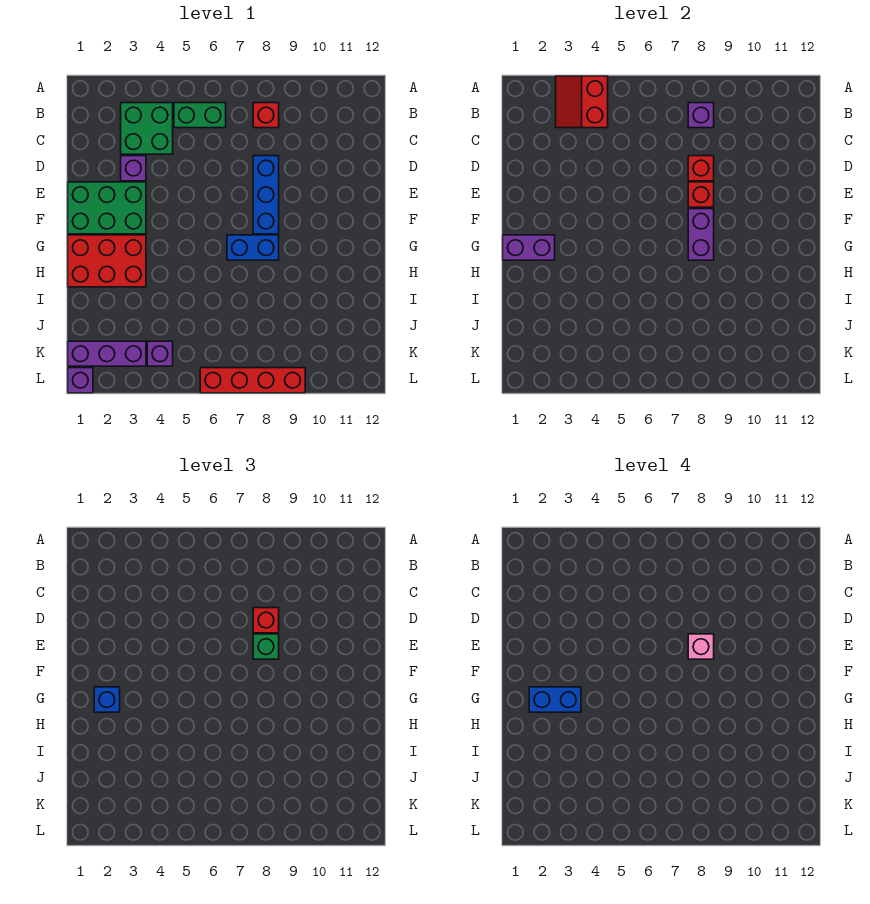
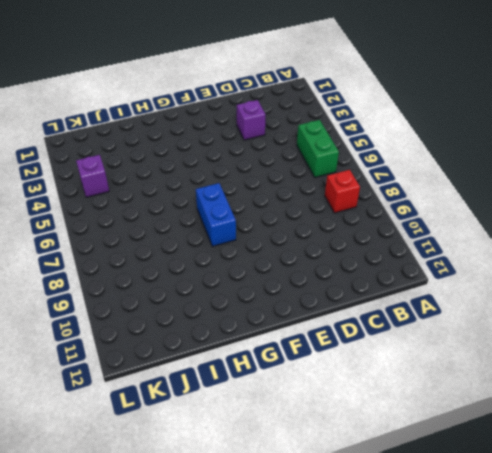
none -> green 2x2 brick [121,103,173,154]
none -> blue 1x3 brick [253,156,279,234]
none -> green 2x3 brick [68,182,146,234]

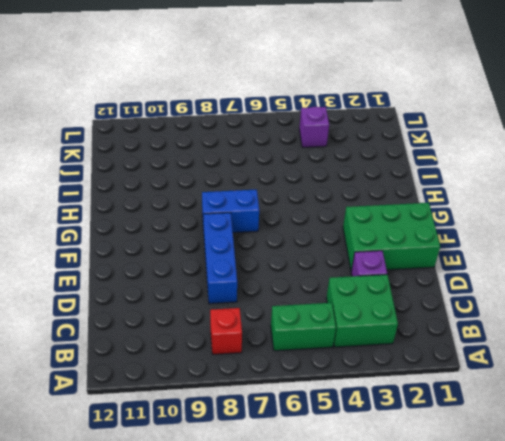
none -> red 2x3 brick [68,235,146,287]
none -> purple 1x3 brick [68,341,146,366]
none -> purple 1x1 brick [68,368,93,393]

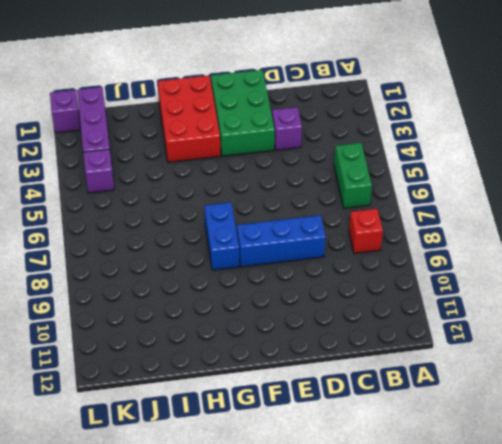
none -> green 2x2 brick [121,103,173,154]
none -> red 1x4 brick [200,368,305,393]
none -> red 2x2 slope [556,76,608,128]

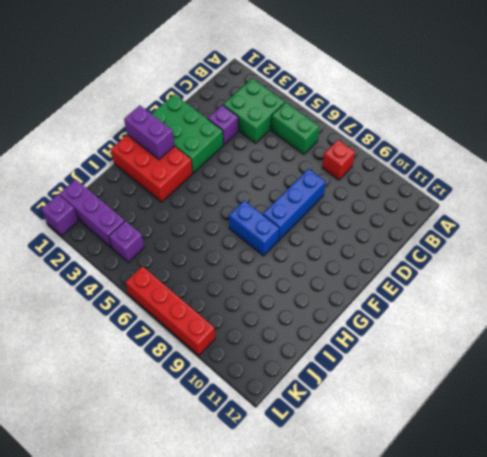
none -> red 2x2 slope [556,76,608,128]
none -> purple 1x1 brick [688,103,714,128]
none -> red 1x1 brick [688,156,714,181]

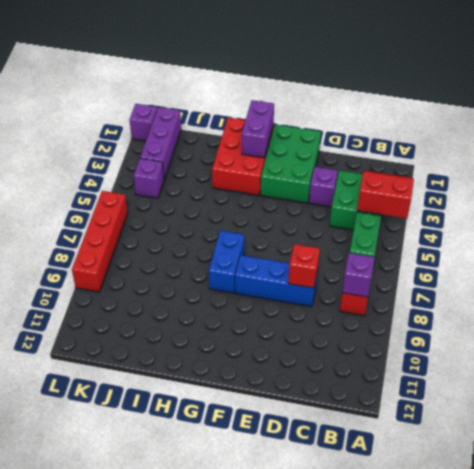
none -> red 1x1 brick [688,182,714,207]
none -> purple 1x2 brick [688,209,714,260]
none -> red 1x1 brick [253,608,279,633]

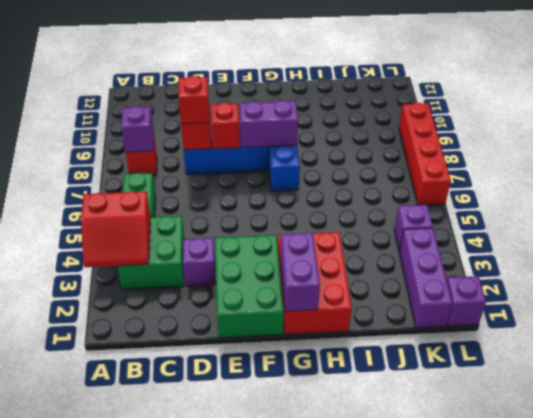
none -> green 1x1 brick [253,634,279,659]
none -> blue 1x1 brick [94,687,120,712]
none -> pink 1x1 brick [688,634,714,659]

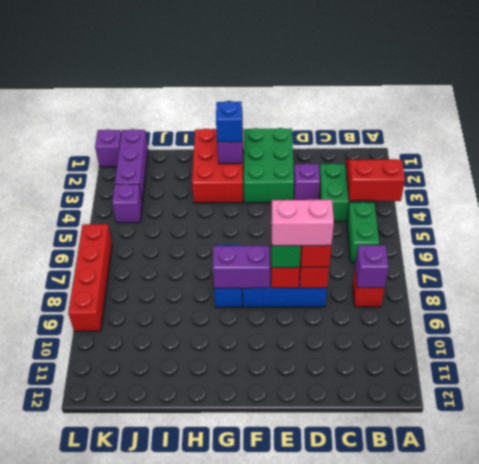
pink 1x2 brick [271,200,334,246] -> pink 1x1 brick [688,634,714,659]
none -> blue 1x2 brick [529,687,581,712]

